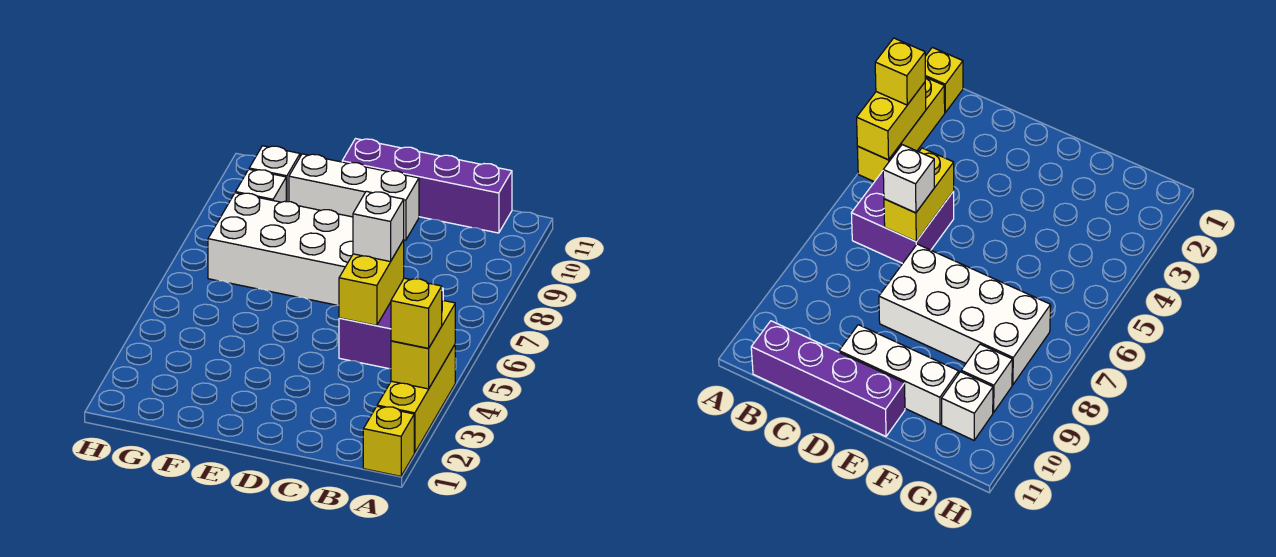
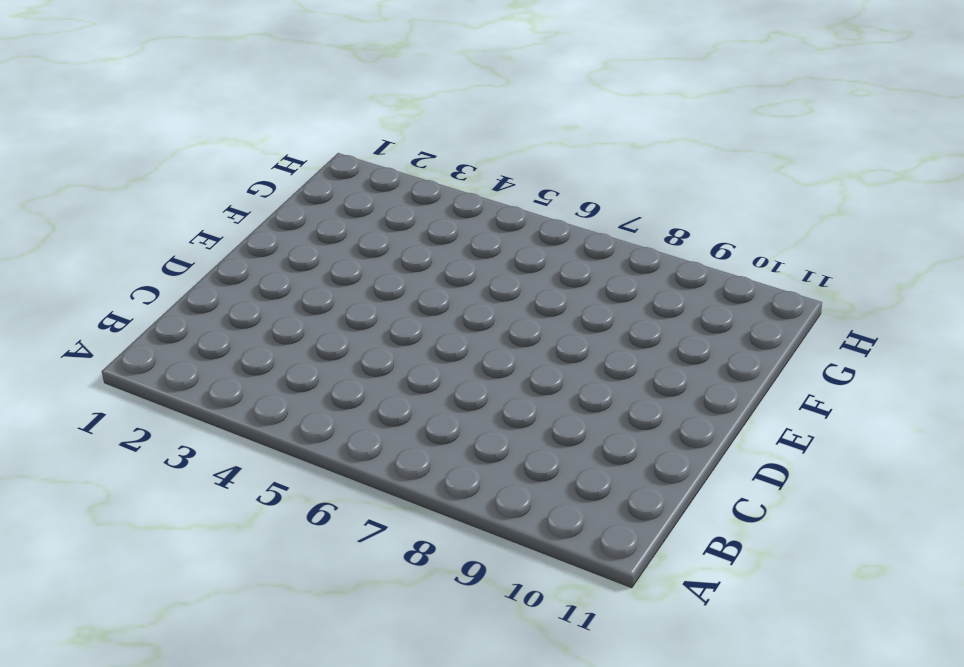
none -> yellow 1x1 brick [363,406,414,476]
none -> yellow 1x3 brick [377,345,455,453]
none -> purple 2x2 brick [339,288,443,369]

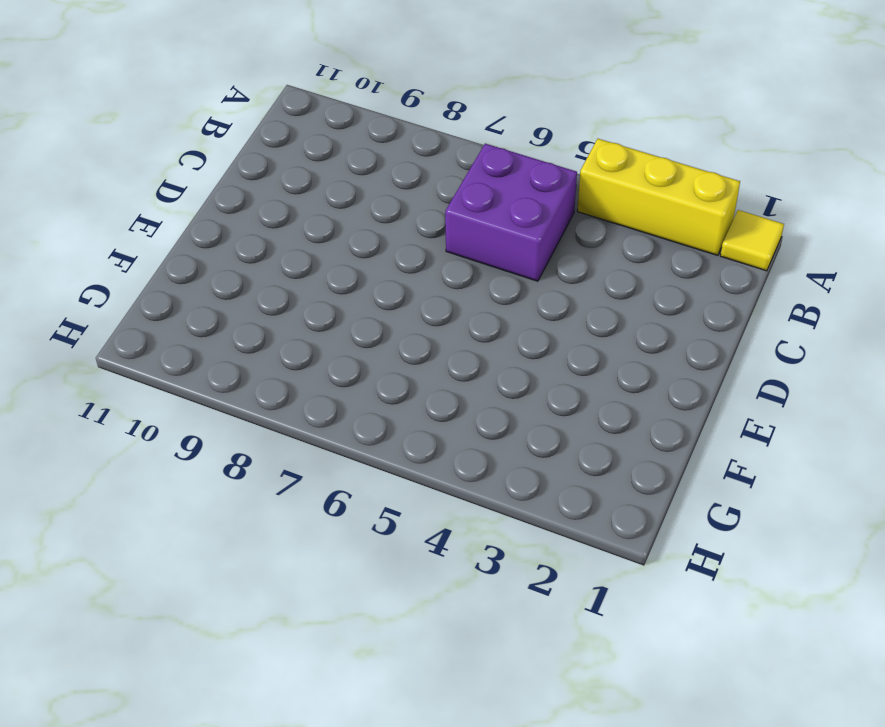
yellow 1x1 tile [720,210,784,271] -> yellow 1x1 brick [363,406,414,476]
none -> purple 1x4 brick [342,139,512,233]
none -> white 2x4 brick [208,193,353,305]
none -> white 1x3 brick [289,154,419,240]

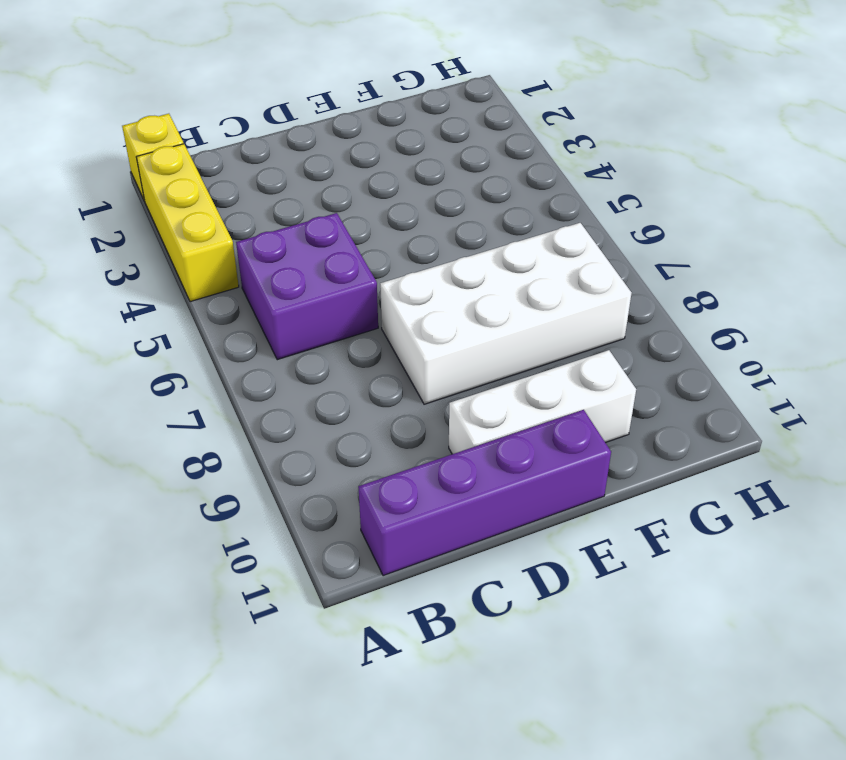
none -> white 1x1 brick [236,169,286,202]
none -> white 1x1 brick [249,146,300,202]
none -> yellow 1x2 brick [391,300,455,389]

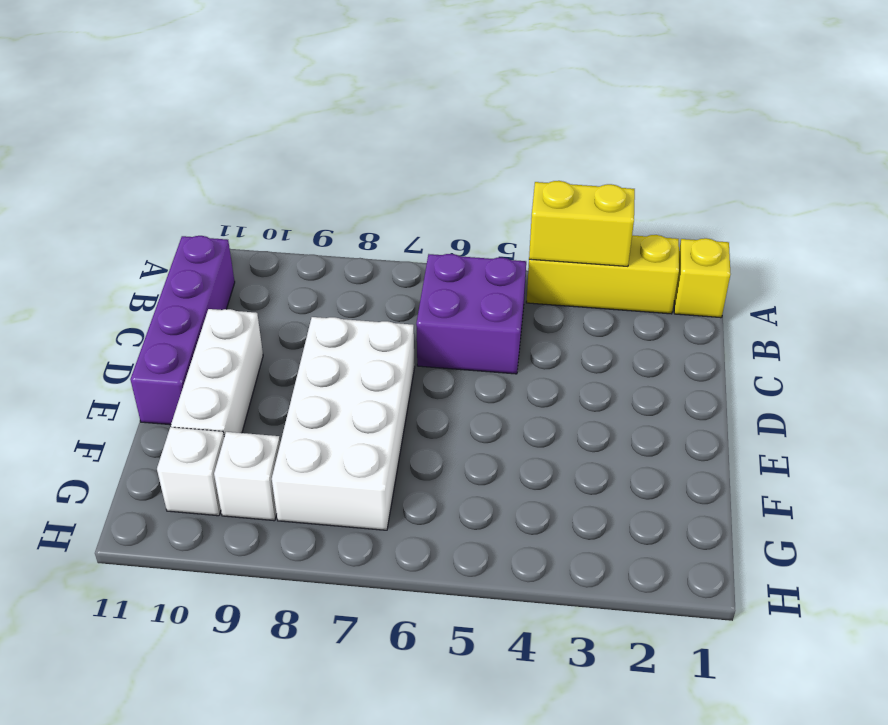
none -> yellow 1x2 brick [339,240,404,326]
none -> yellow 1x1 brick [391,278,442,348]
none -> white 1x1 brick [353,191,404,262]

